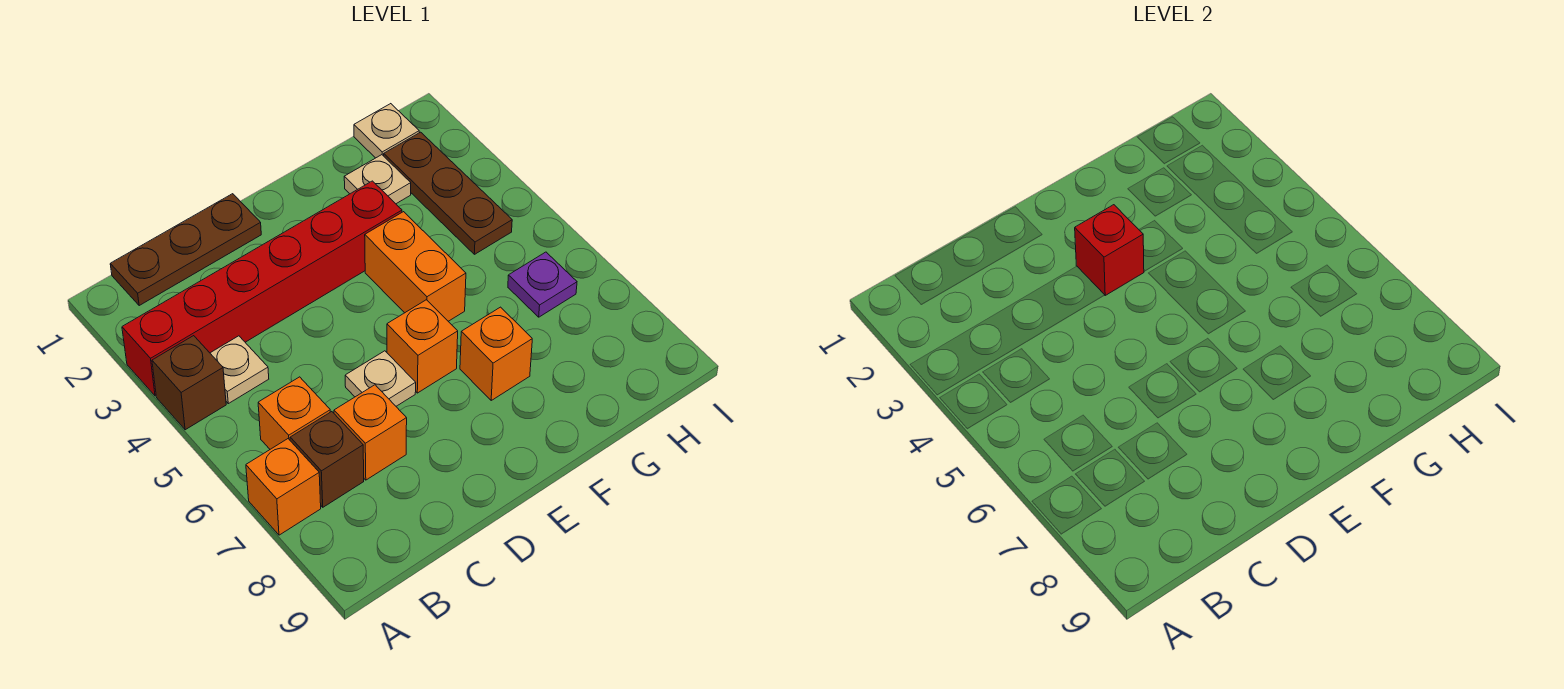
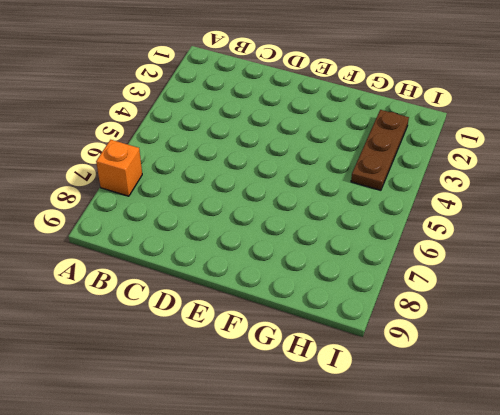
none -> red 1x6 brick [122,181,402,396]
none -> brown 1x1 brick [152,336,226,430]
none -> brown 1x3 plate [110,194,261,306]

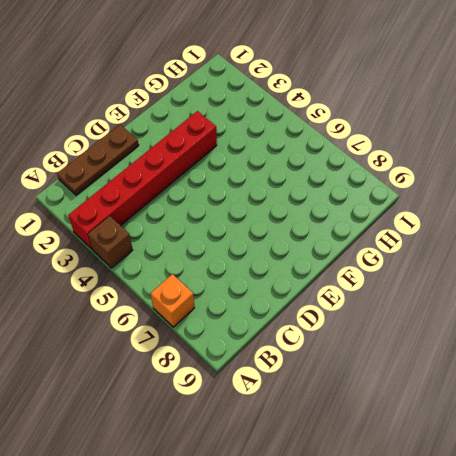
none -> tan 1x1 plate [210,336,269,404]
none -> orange 1x1 brick [258,377,330,449]
none -> brown 1x1 brick [290,412,364,507]

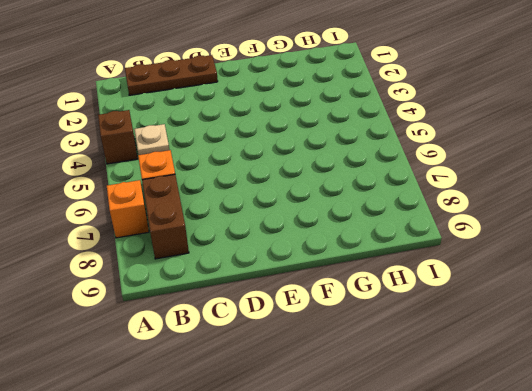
brown 1x2 brick [142,174,189,259] -> brown 1x1 brick [290,412,364,507]
none -> red 1x6 brick [122,181,402,396]
none -> orange 1x1 brick [334,385,407,480]
none -> tan 1x1 plate [345,351,416,406]

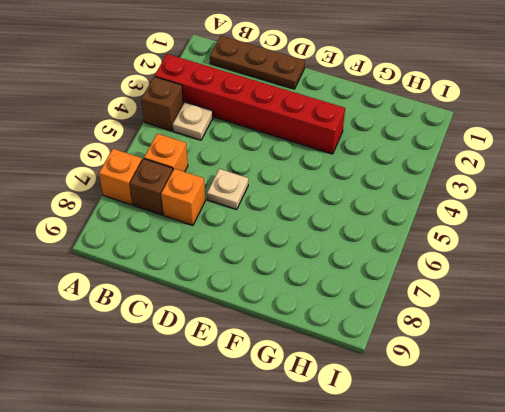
none -> orange 1x1 brick [387,300,458,393]
none -> orange 1x2 brick [365,212,466,321]
none -> orange 1x1 brick [460,307,532,400]

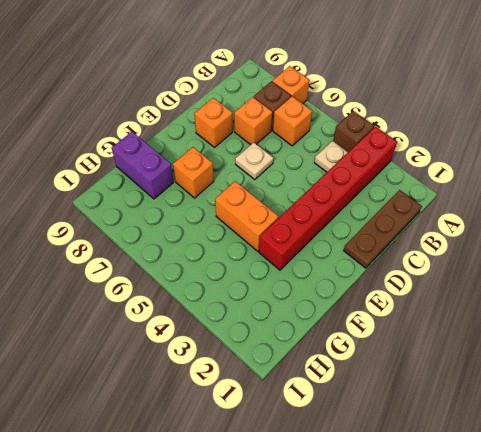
orange 1x1 brick [194,98,233,147] -> orange 1x1 brick moved to [387,300,458,393]
purple 1x2 brick [112,132,174,199] -> none
none -> tan 1x1 plate [344,155,411,204]
none -> tan 1x1 plate [354,104,419,158]
none -> brown 1x3 plate [384,132,512,254]

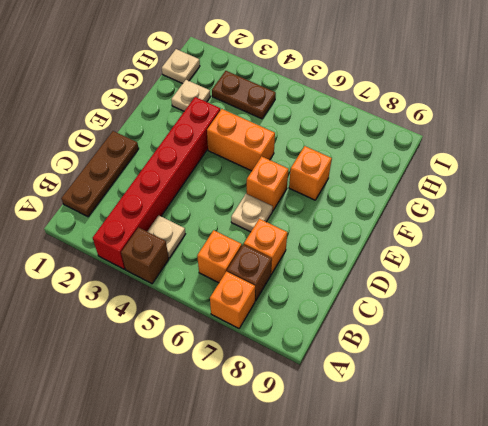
brown 1x2 plate [212,71,276,119] -> brown 1x3 plate [384,132,512,254]
none -> purple 1x1 plate [508,252,577,317]
none -> red 1x1 brick [1075,205,1144,295]

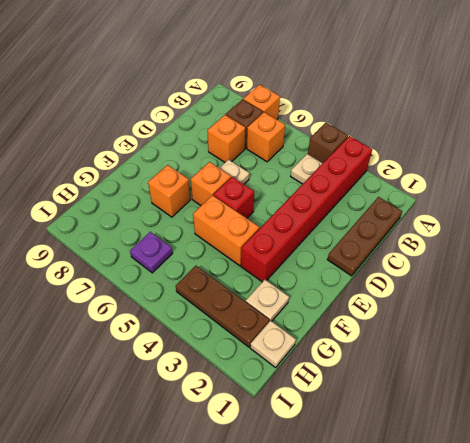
red 1x1 brick [213,177,254,218] -> red 1x1 brick moved to [1075,205,1144,295]

